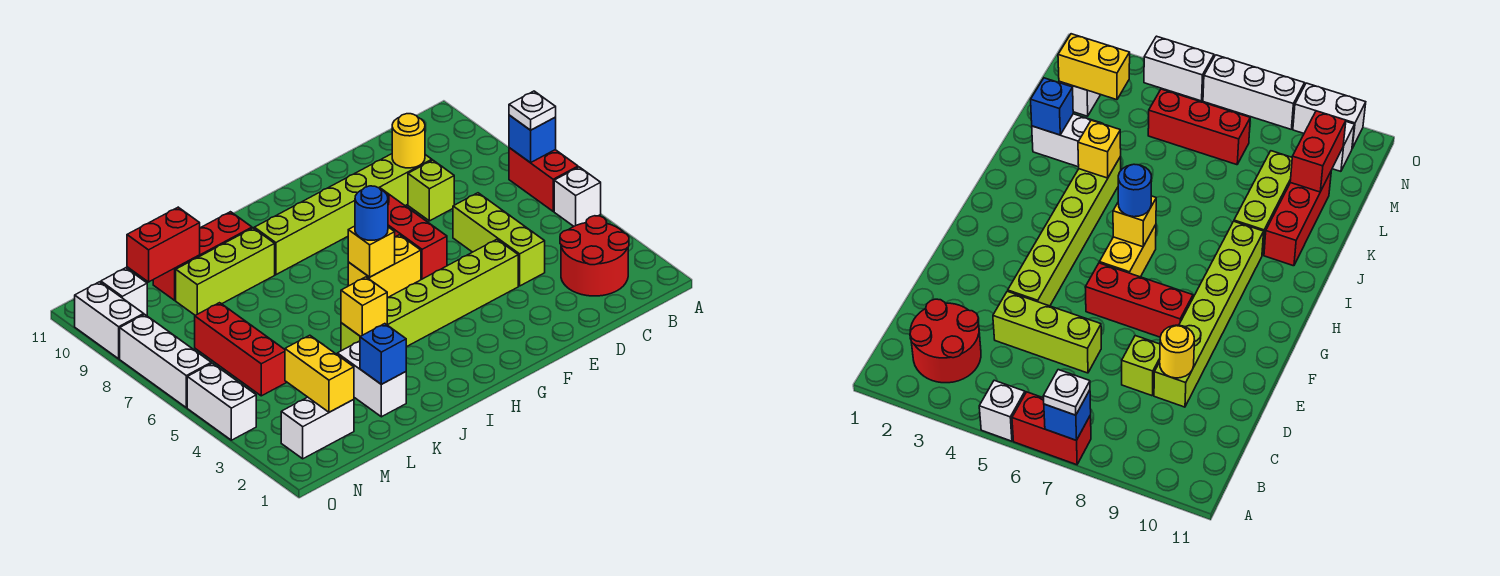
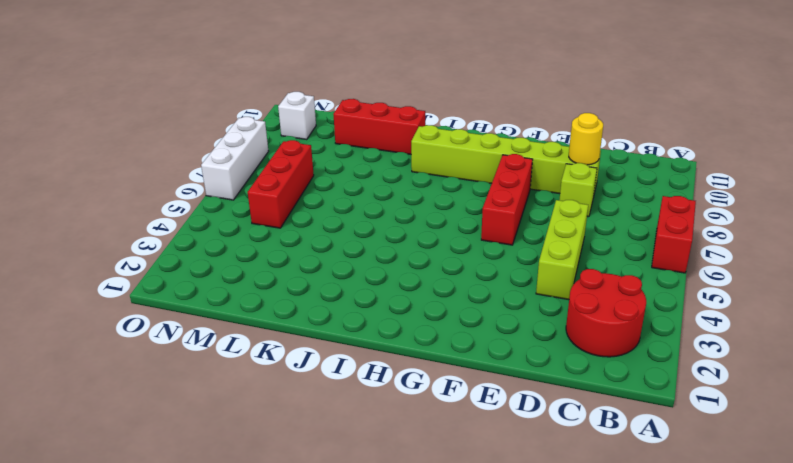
none -> white 1x1 brick [554,167,601,226]
none -> lime 1x6 brick [341,239,518,351]
none -> yellow 1x2 brick [348,235,421,298]

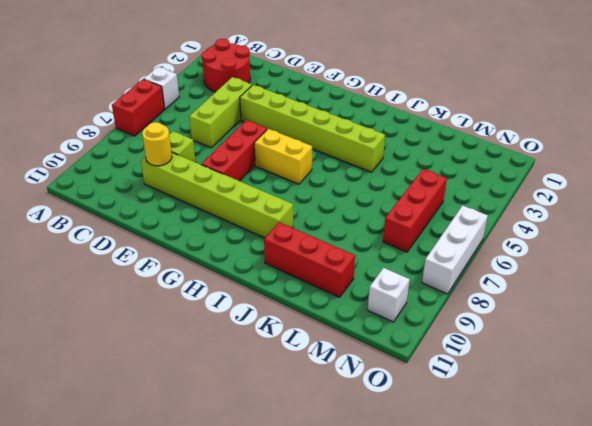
none -> lime 1x3 brick [176,228,275,315]
none -> white 1x2 brick [337,341,406,417]
none -> white 1x2 brick [281,397,354,459]

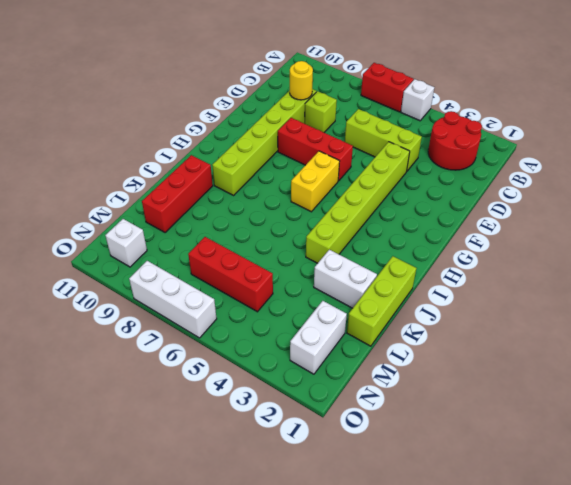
lime 1x3 brick [347,256,416,346] -> lime 1x3 brick moved to [176,228,275,315]
none -> white 1x2 brick [187,363,256,440]
none -> white 1x2 brick [75,282,144,359]
none -> blue 1x1 brick [509,115,556,163]

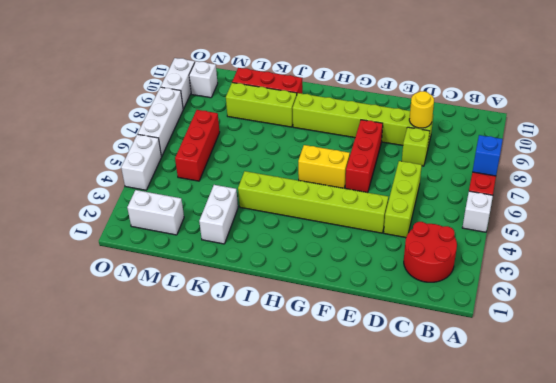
none -> yellow 1x1 brick [348,226,395,277]
none -> yellow 1x1 brick [341,277,387,336]
none -> blue 1x1 brick [360,324,406,384]

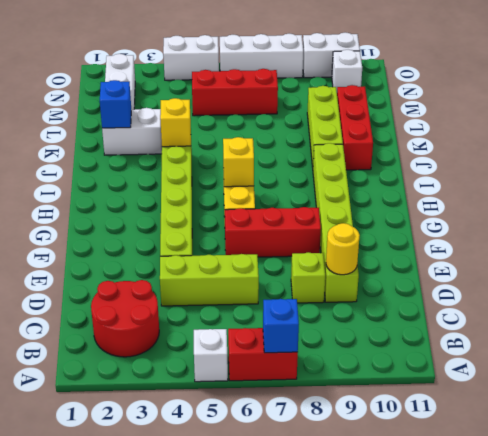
none -> red 1x2 brick [127,207,200,282]
none -> yellow 1x2 brick [285,335,354,412]
none -> white 1x1 plate [509,91,556,130]

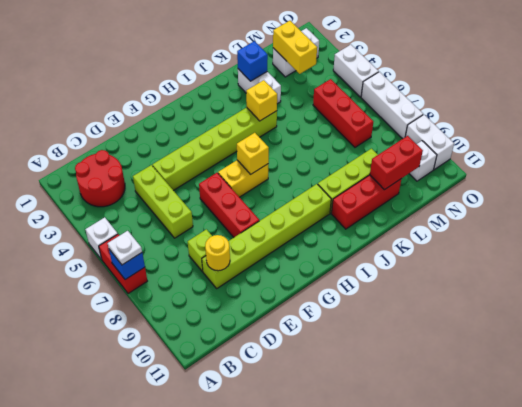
none -> blue 1x1 round brick [355,186,388,240]

